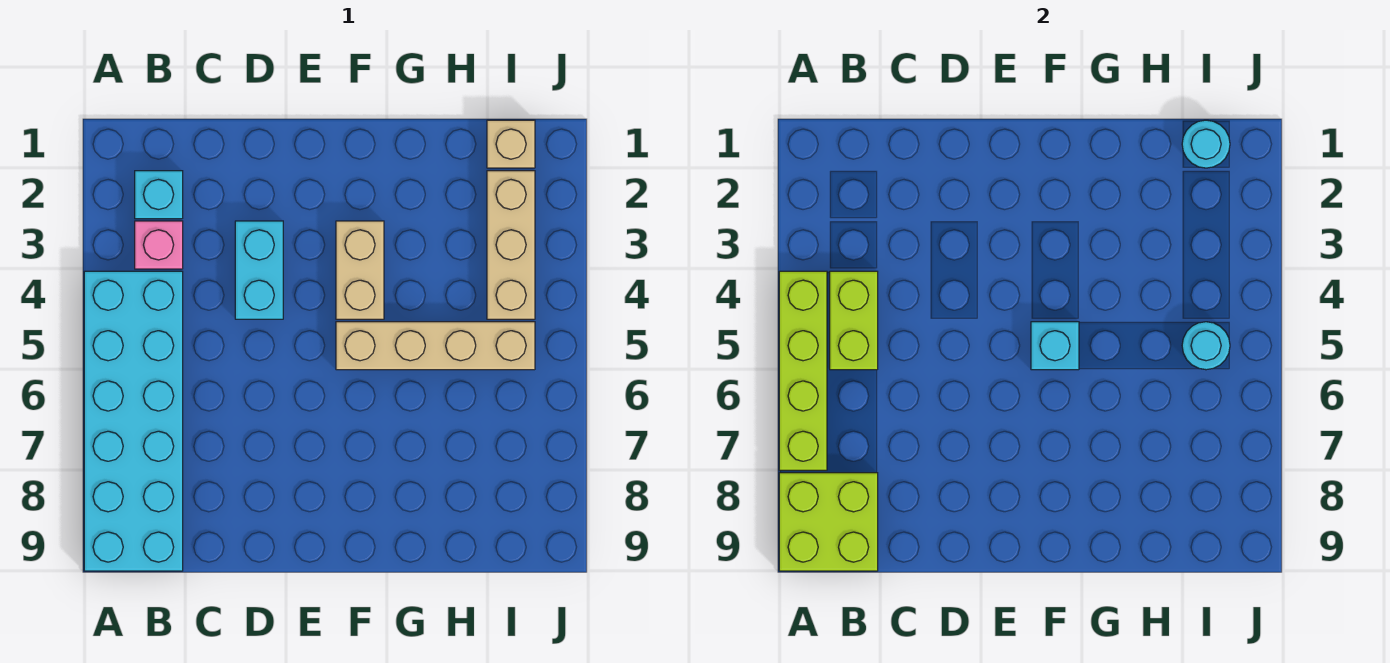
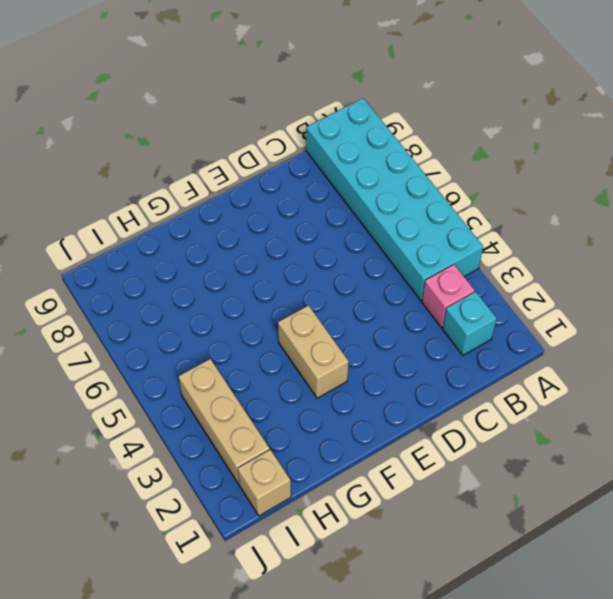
none -> cyan 1x2 brick [235,221,283,319]
none -> tan 1x4 brick [336,322,535,370]
none -> lime 1x4 brick [779,271,827,470]

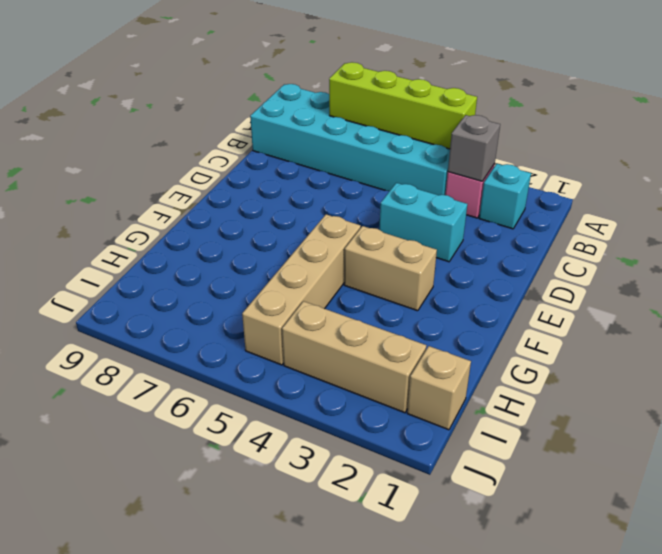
grey 1x1 brick [448,115,500,181] -> none
none -> lime 2x2 brick [779,473,878,571]
none -> lime 1x2 brick [830,271,878,370]
none -> cyan 1x1 brick [1031,322,1079,370]

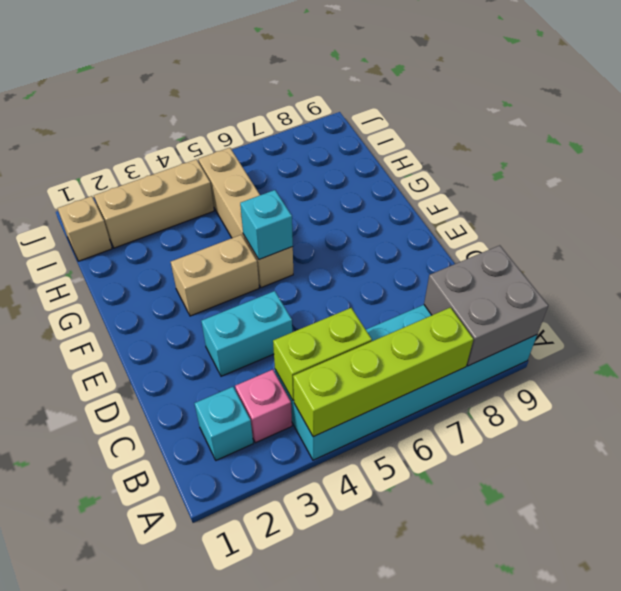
grey 2x2 brick [424,245,548,366] -> lime 2x2 brick [779,473,878,571]
none -> cyan 1x1 round brick [1182,120,1230,168]
none -> cyan 1x1 round brick [1182,322,1230,370]

